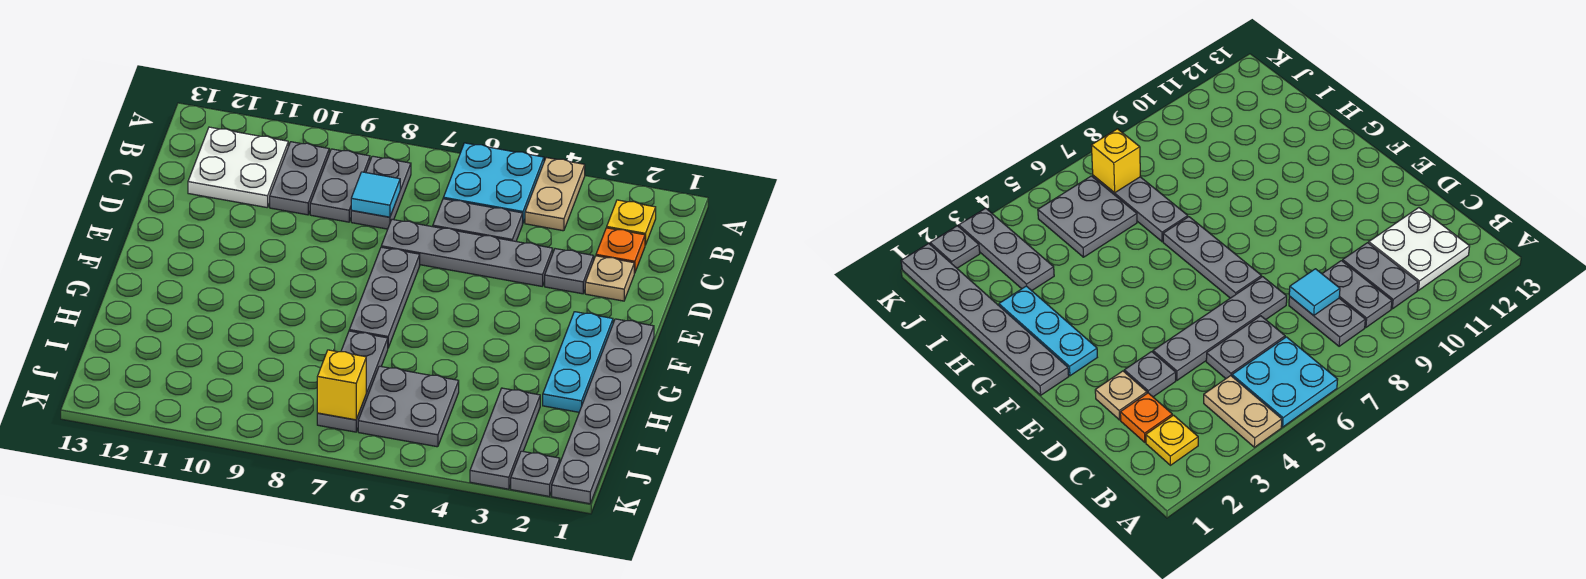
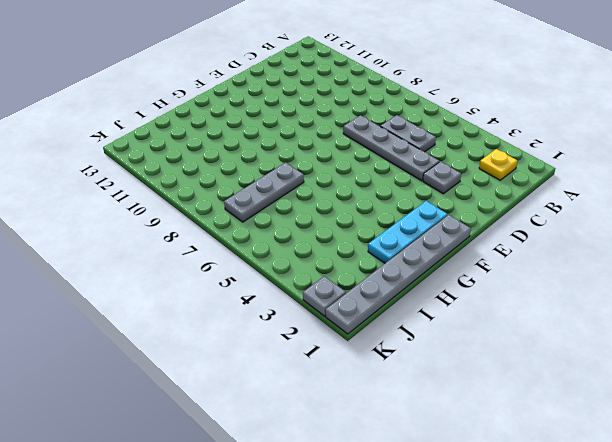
none -> tan 1x2 plate [525,158,585,231]
none -> cyan 2x2 plate [443,143,544,223]
none -> grey 1x2 plate [351,156,411,229]

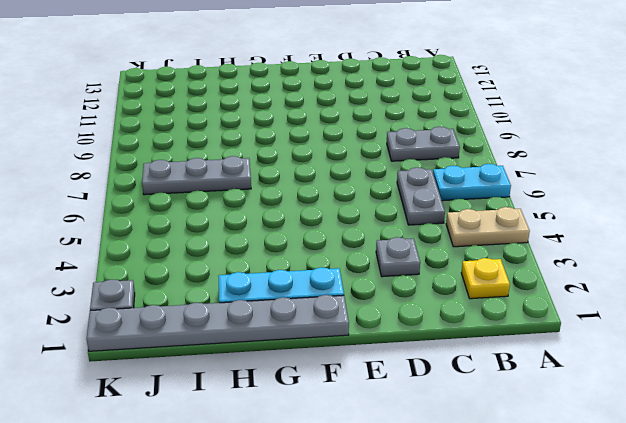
cyan 1x2 plate [433,164,511,201] -> cyan 2x2 plate [443,143,544,223]
none -> grey 1x2 plate [310,149,370,222]
none -> grey 1x2 plate [270,142,329,215]
none -> white 2x2 plate [188,127,288,208]

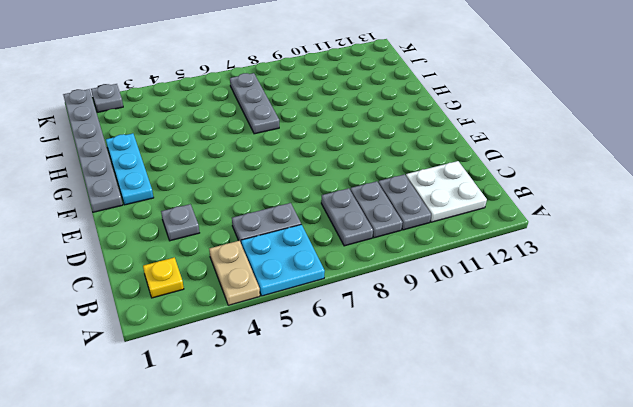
none -> orange 1x1 plate [596,228,645,273]
none -> tan 1x1 plate [585,256,634,301]
none -> grey 1x4 plate [381,219,553,286]

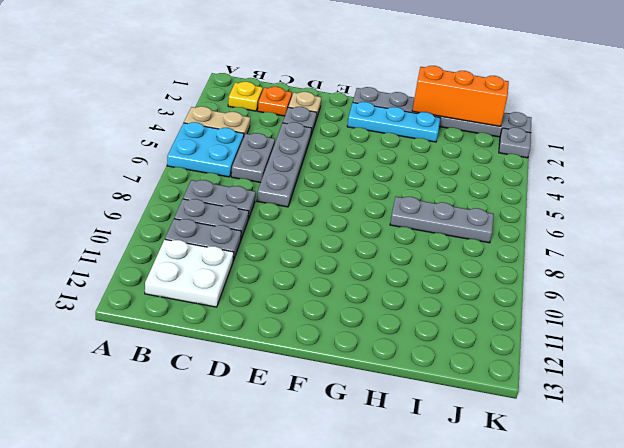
orange 1x3 brick [412,66,509,126] -> none
none -> grey 1x3 plate [349,247,420,348]
none -> grey 1x3 plate [470,388,540,489]
none -> grey 2x2 plate [358,366,459,447]

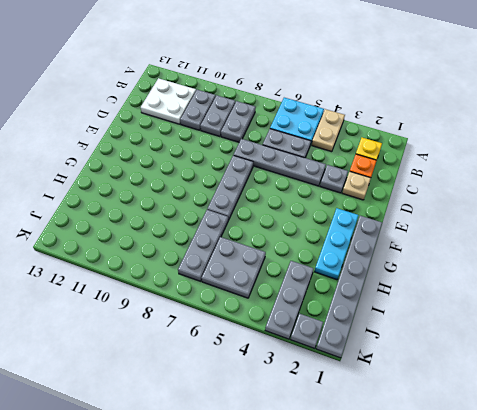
none -> cyan 1x1 tile [351,172,400,217]
none -> yellow 1x1 brick [317,350,366,420]

